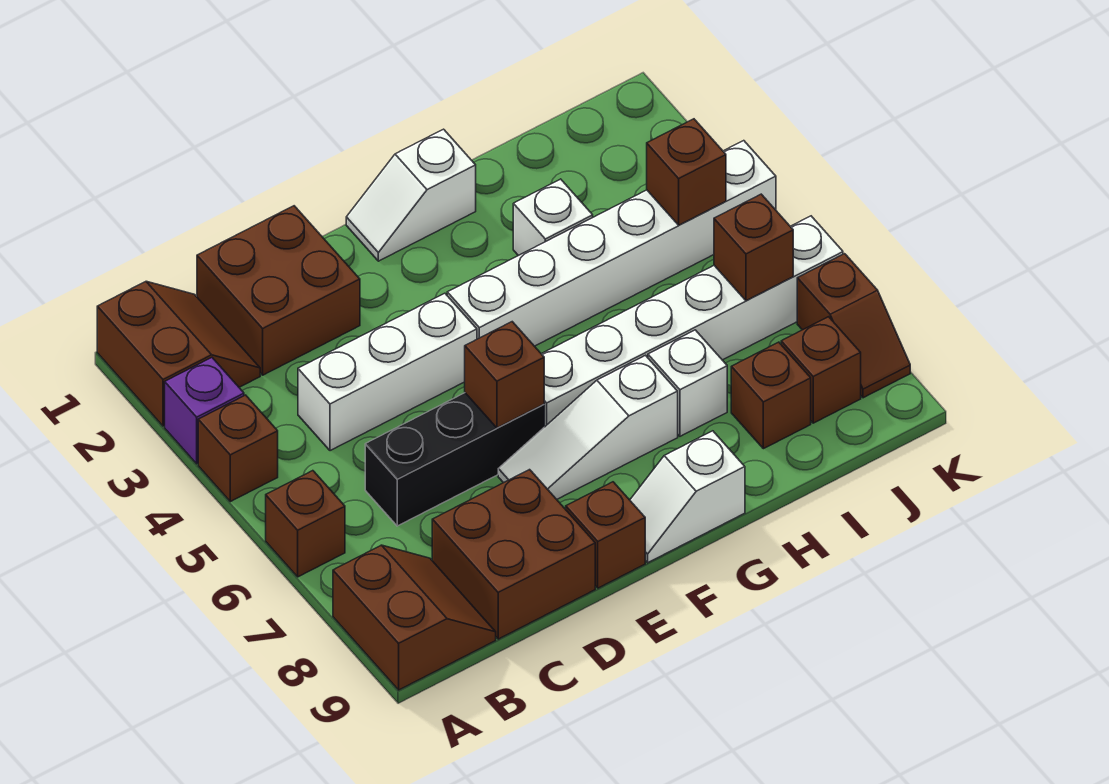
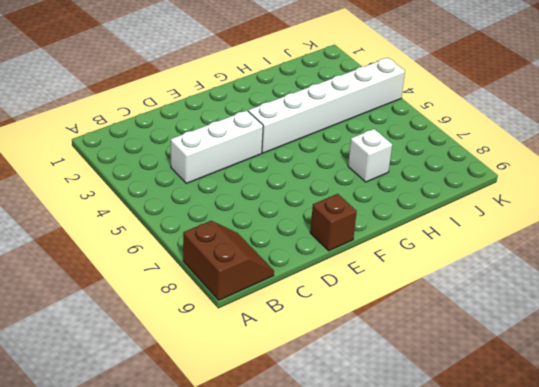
none -> brown 2x2 slope [97,281,260,426]
none -> purple 1x1 brick [165,358,244,464]
none -> brown 1x1 brick [198,395,278,502]

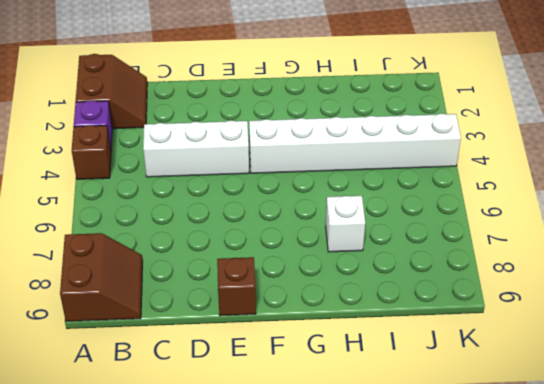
none -> brown 1x1 brick [266,471,345,577]
none -> brown 2x2 brick [197,206,360,375]
none -> black 1x3 brick [365,393,544,526]

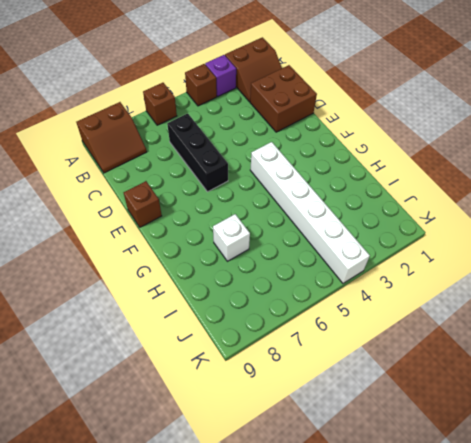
none -> white 1x3 brick [298,293,477,451]
none -> brown 2x2 brick [432,470,595,639]
none -> white 1x3 slope [498,355,678,499]

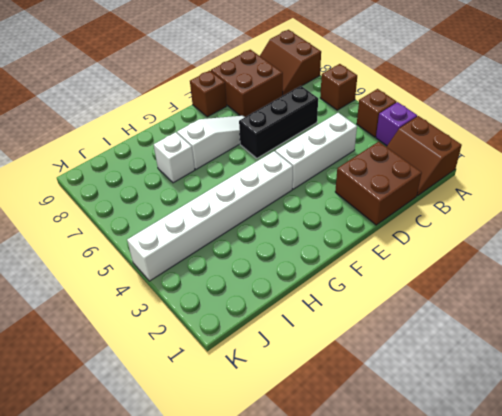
none -> white 1x2 slope [346,129,476,261]
none -> white 1x6 brick [542,216,843,427]
none -> white 1x2 slope [630,431,745,563]

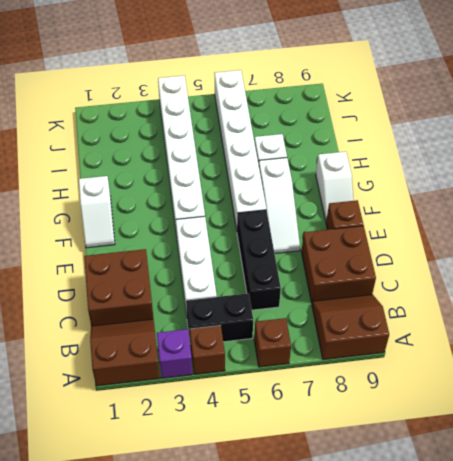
black 1x2 brick [186,293,253,342] -> none
none -> white 1x1 brick [513,179,593,256]
none -> brown 1x1 brick [731,342,811,449]
none -> brown 1x1 brick [781,317,861,423]

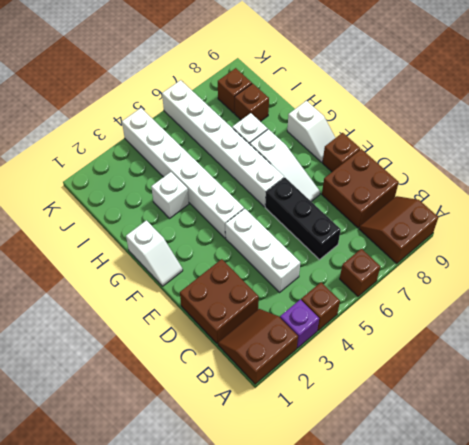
none -> brown 1x2 slope [797,254,910,398]
none -> brown 1x1 brick [465,322,544,428]
none -> brown 1x1 brick [647,119,726,225]

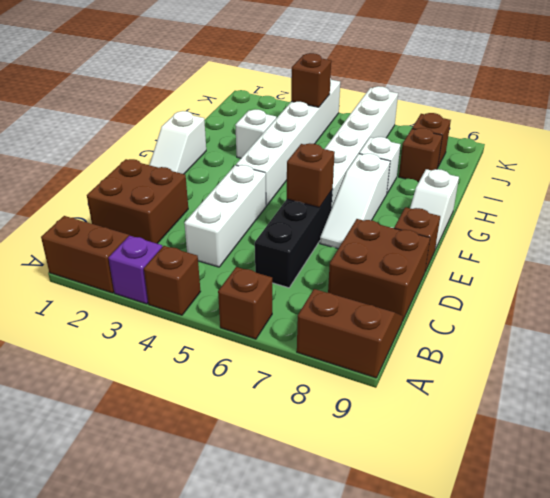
none -> brown 1x2 slope [797,254,910,398]
none -> brown 1x1 brick [714,194,793,301]

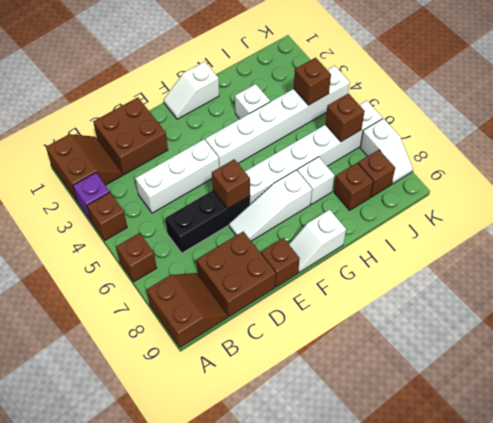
white 1x2 slope [360,118,413,184] -> brown 1x2 slope [797,254,910,398]

